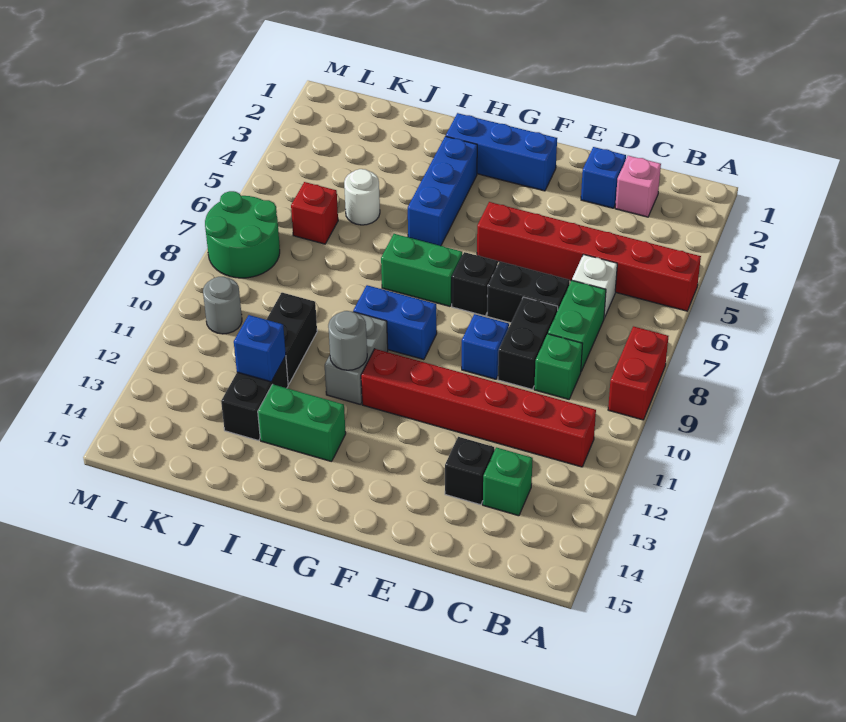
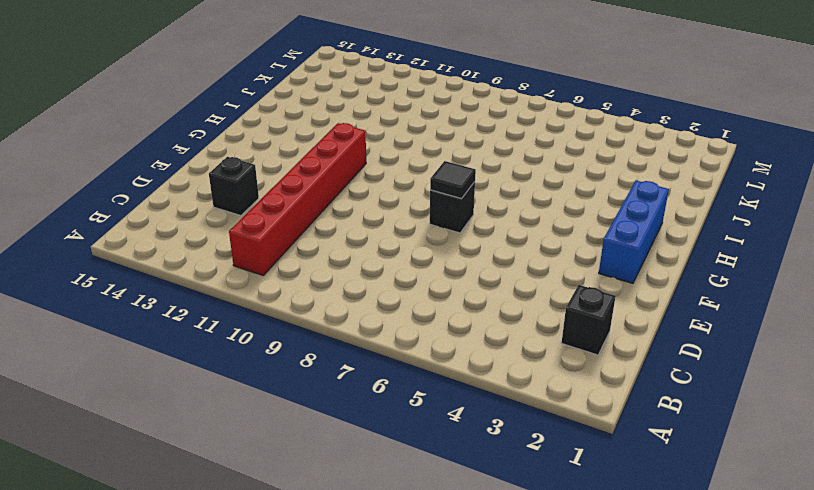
black 1x1 brick [561,285,616,355] -> pink 1x1 brick [615,156,661,217]
black 1x1 tile [430,161,476,199] -> none
none -> red 1x6 brick [477,202,701,311]
none -> red 1x2 brick [608,326,668,420]
none -> white 1x1 brick [572,254,617,318]

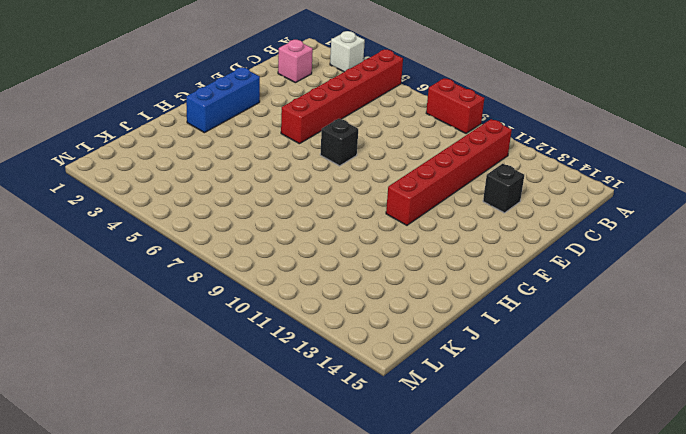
white 1x1 brick [330,31,365,72] -> white 1x1 brick moved to [572,254,617,318]
none -> green 1x2 brick [548,280,606,371]
none -> green 1x1 brick [534,334,582,399]
none -> green 1x1 brick [483,447,533,516]

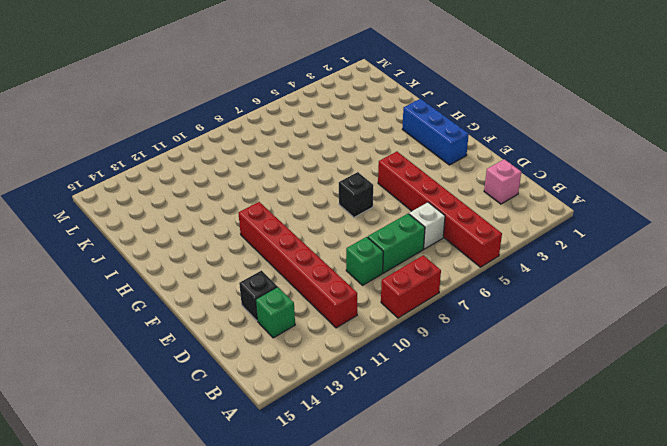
none -> blue 1x1 brick [581,147,626,208]
none -> black 1x2 brick [487,262,570,323]
none -> black 1x2 brick [498,297,558,389]

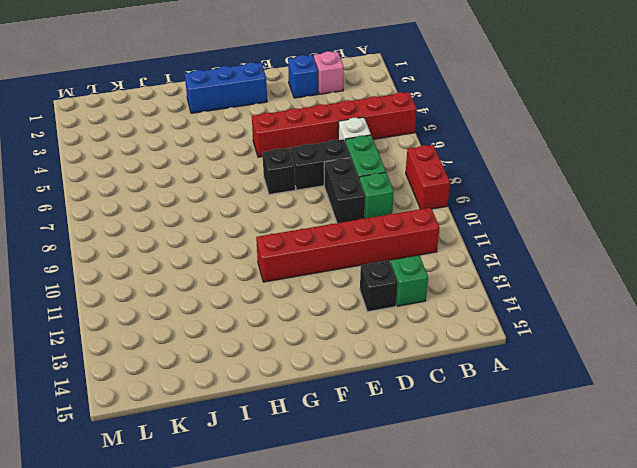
none -> blue 1x1 brick [462,314,509,379]
none -> green 1x2 brick [381,234,462,306]
none -> blue 1x2 brick [353,285,437,360]

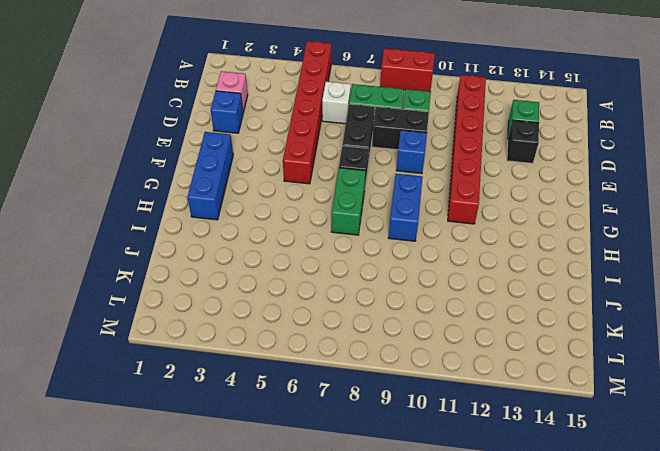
none -> blue 1x3 brick [408,136,477,246]
none -> grey 1x2 brick [325,313,388,405]
none -> green 1x2 brick [258,384,346,462]

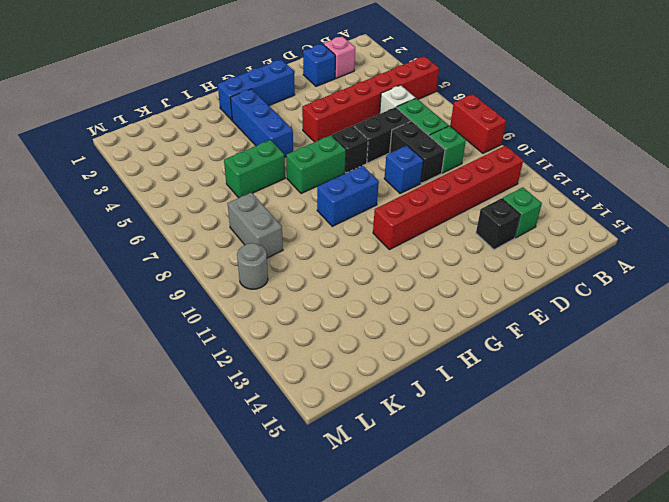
green 1x2 brick [224,140,285,198] -> green 1x2 brick moved to [258,384,346,462]
grey 1x2 brick [228,193,283,258] -> grey 1x2 brick moved to [325,313,388,405]
none -> white 1x1 round brick [344,169,380,225]
none -> black 1x2 brick [266,293,317,384]
none -> black 1x2 brick [221,356,288,440]

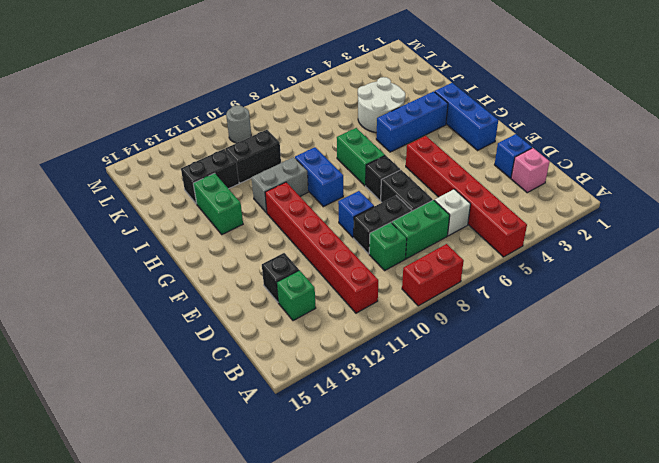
white 2x2 round brick [358,77,405,133] -> white 1x1 round brick [344,169,380,225]
none -> red 1x1 brick [291,182,338,244]
none -> green 2x2 round brick [205,191,280,278]
none -> grey 1x1 round brick [328,311,367,370]

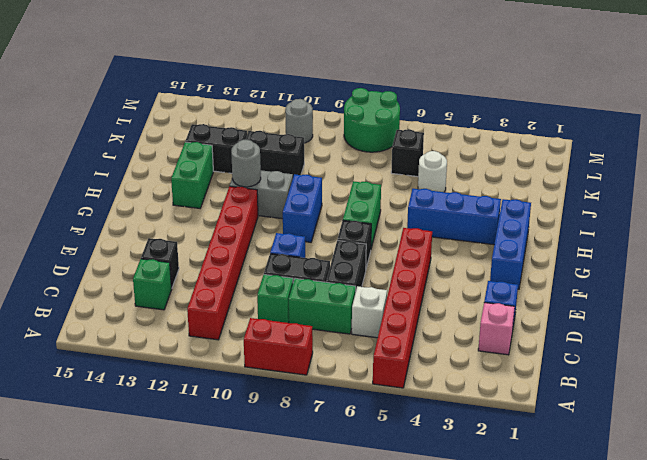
black 1x1 brick [391,129,424,177] -> red 1x1 brick [291,182,338,244]
none -> blue 1x1 brick [234,315,286,382]

